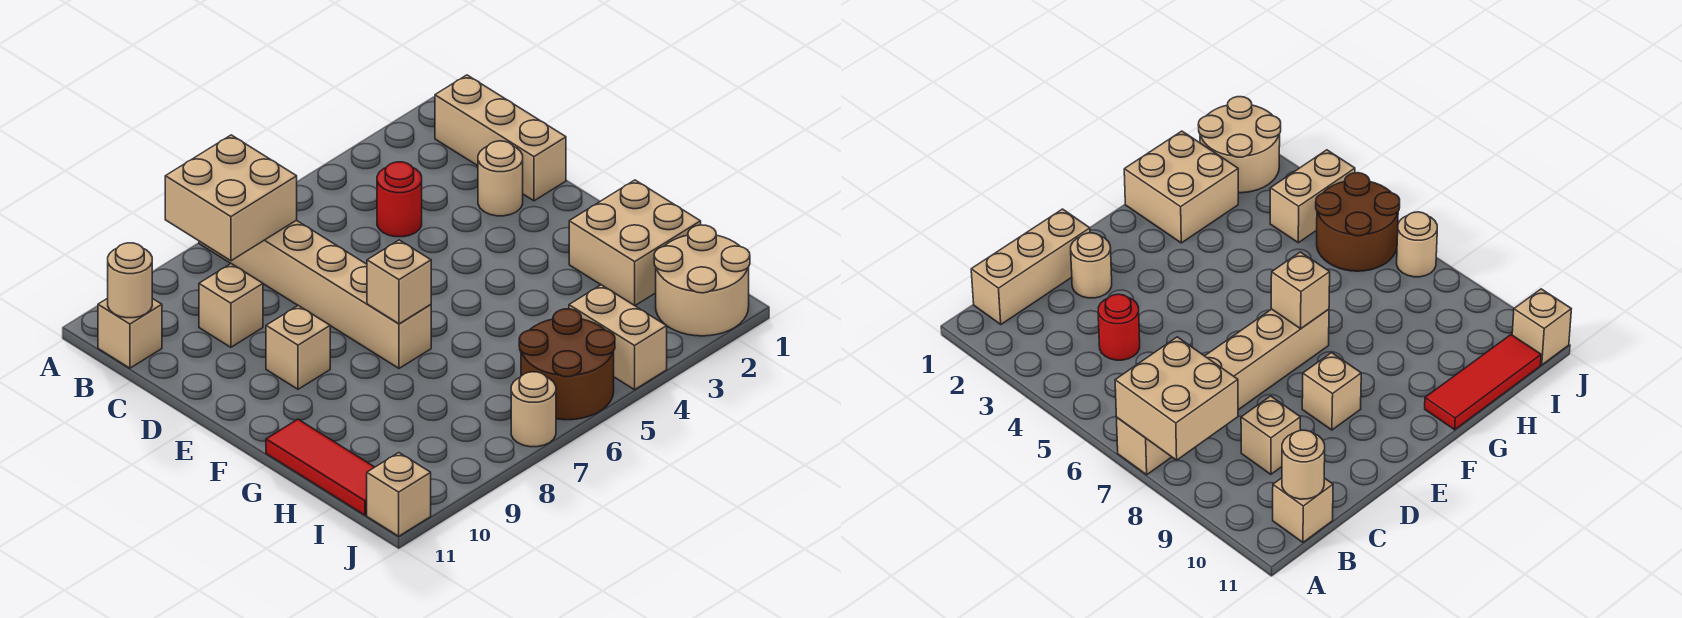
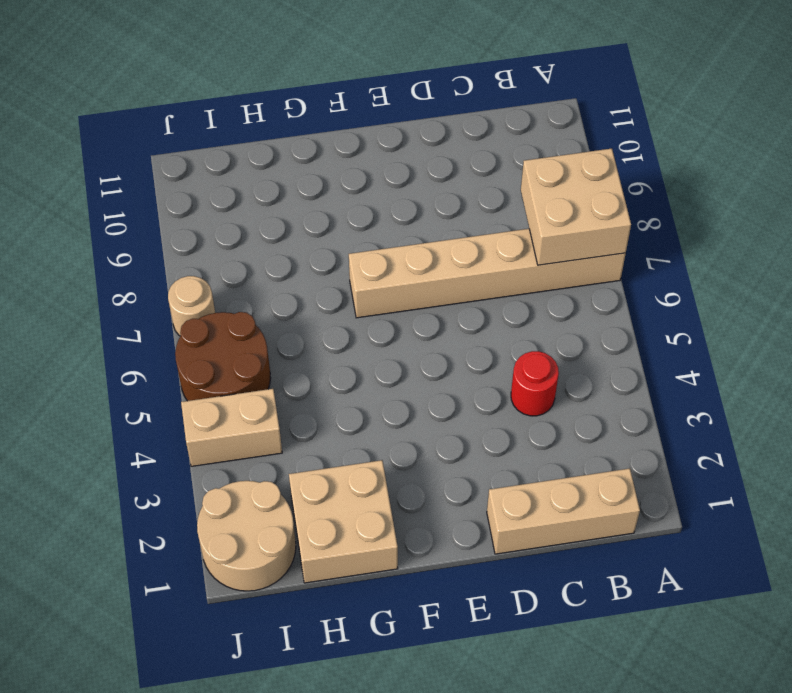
none -> tan 1x1 brick [98,298,162,368]
none -> tan 1x1 brick [199,264,263,347]
none -> tan 1x1 round brick [478,141,523,216]

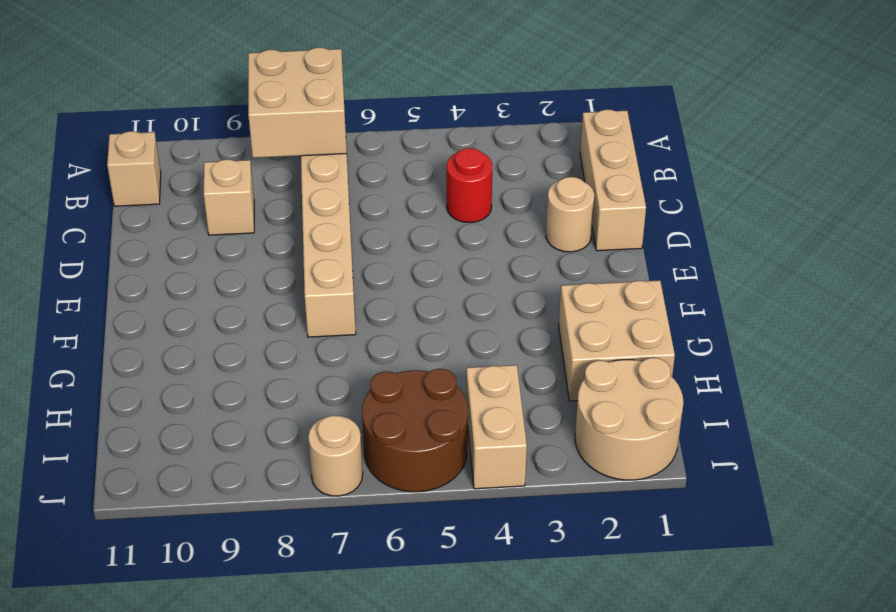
none -> tan 1x1 brick [266,306,330,389]
none -> red 1x3 tile [266,419,374,515]
none -> tan 1x1 brick [367,453,431,536]

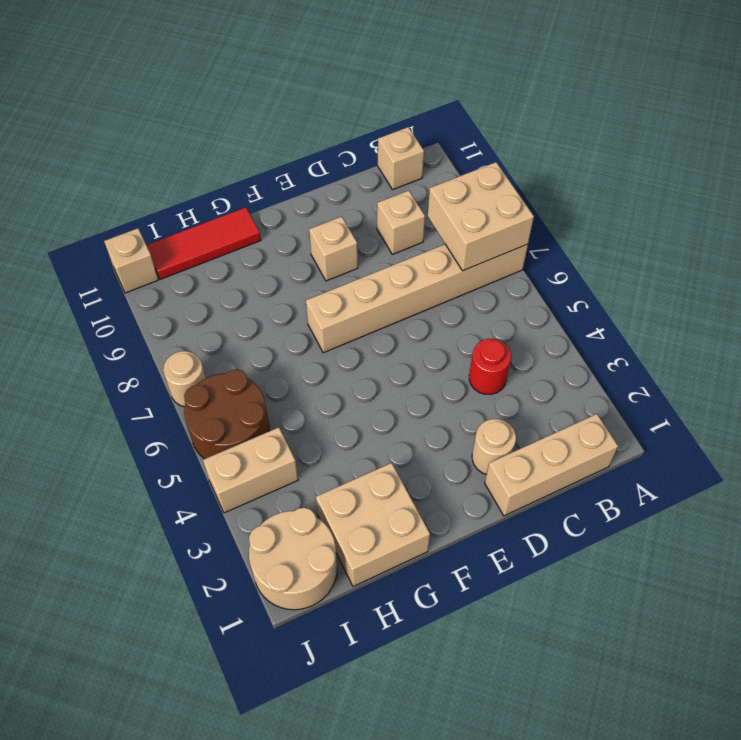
none -> tan 1x1 round brick [108,243,152,318]
none -> tan 1x1 brick [367,240,431,324]

